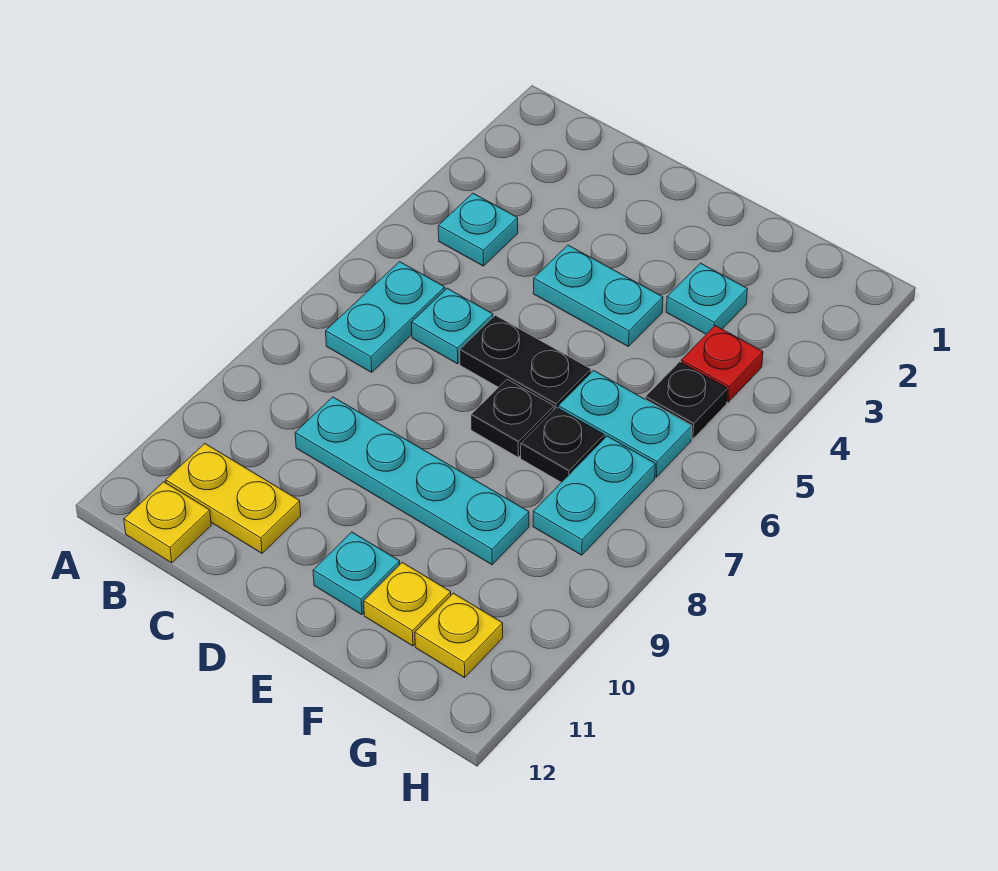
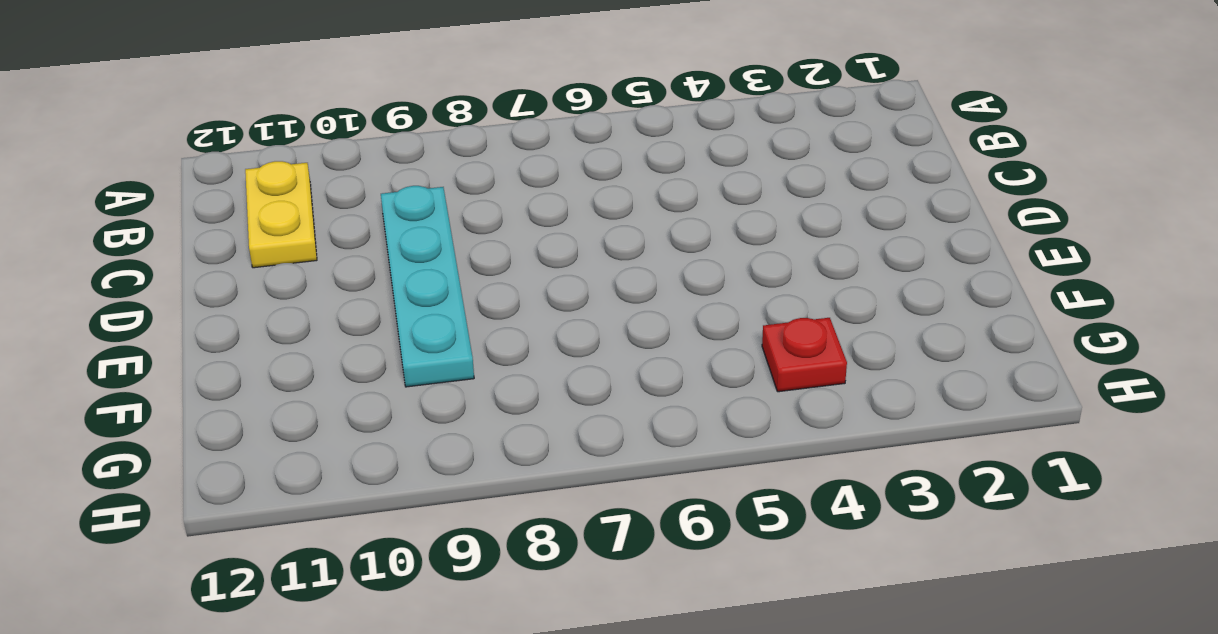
none -> cyan 1x1 plate [438,193,518,266]
none -> cyan 1x2 plate [326,262,445,372]
none -> yellow 1x1 plate [124,482,211,563]

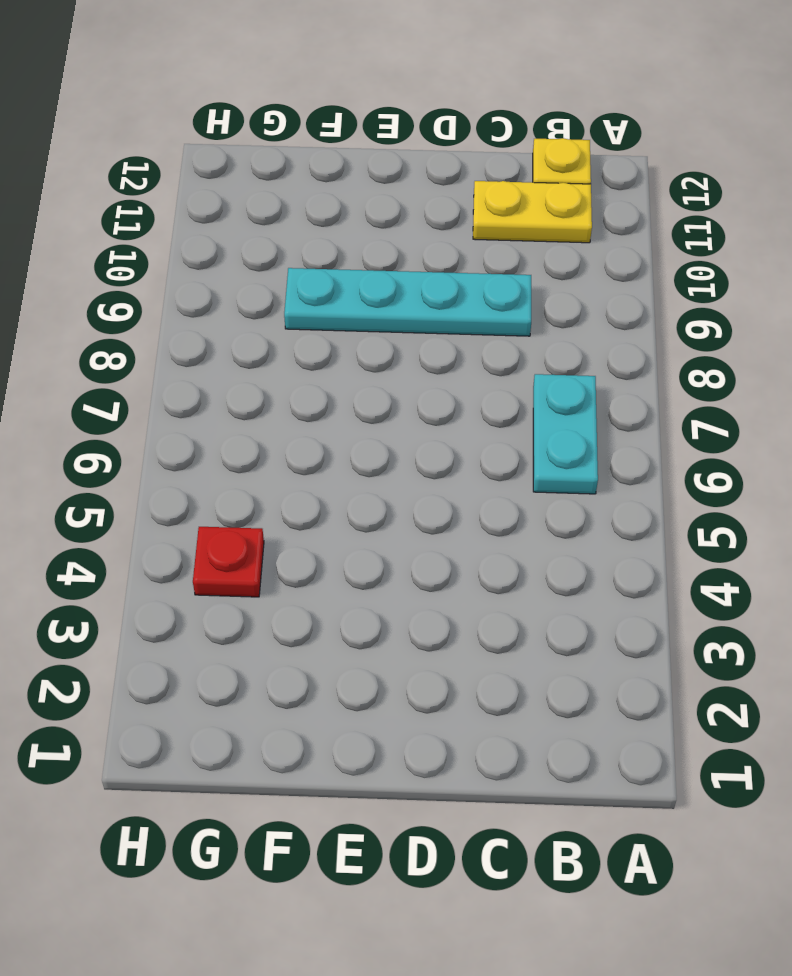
none -> cyan 1x1 plate [438,193,518,266]
none -> cyan 1x1 plate [411,288,493,364]
none -> cyan 1x2 plate [533,245,663,346]

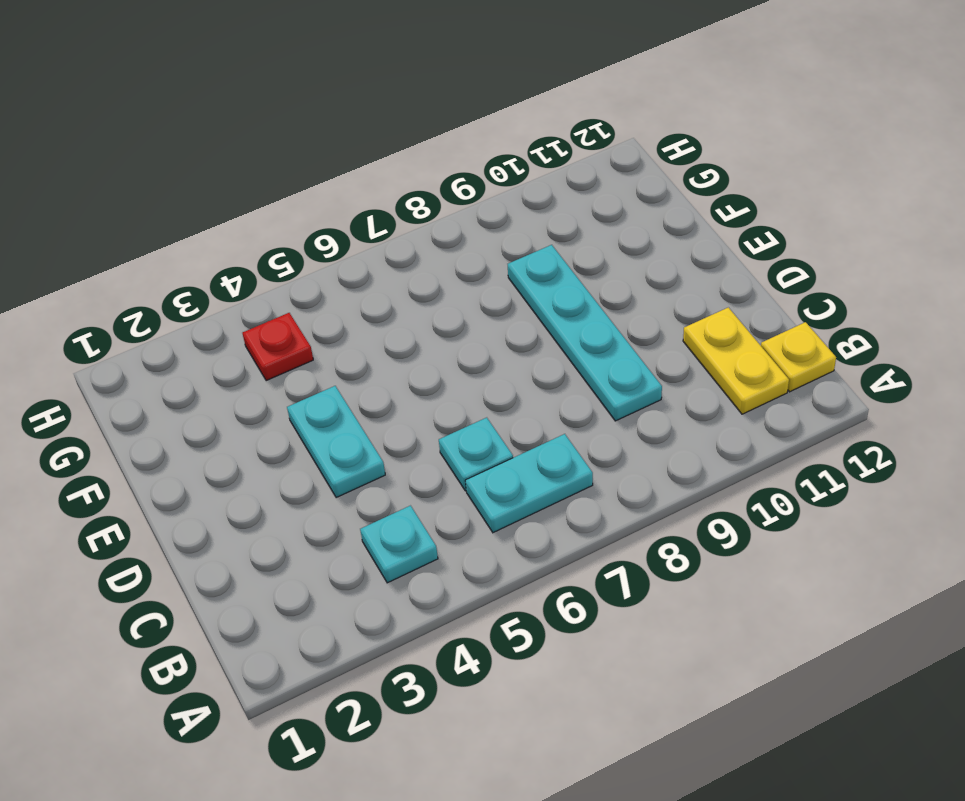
none -> black 1x2 plate [460,315,591,409]
none -> black 1x1 plate [471,379,554,457]
none -> cyan 1x1 plate [313,532,400,615]

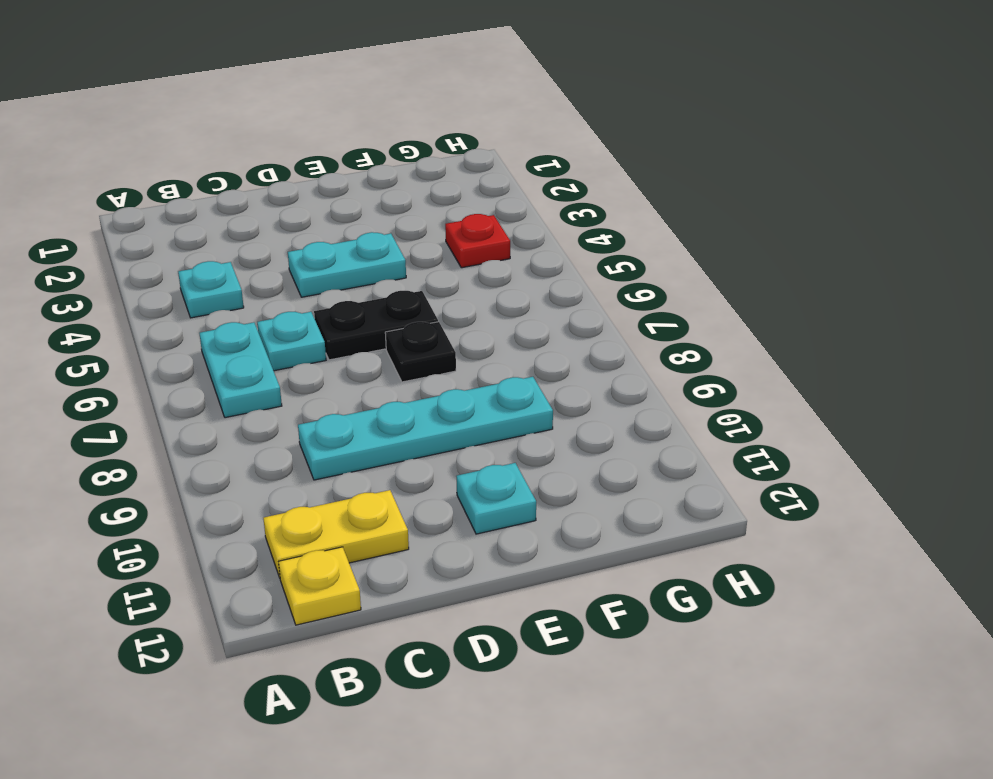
none -> cyan 1x1 plate [666,263,747,334]
none -> cyan 1x2 plate [558,370,692,477]
none -> black 1x1 plate [521,407,604,482]

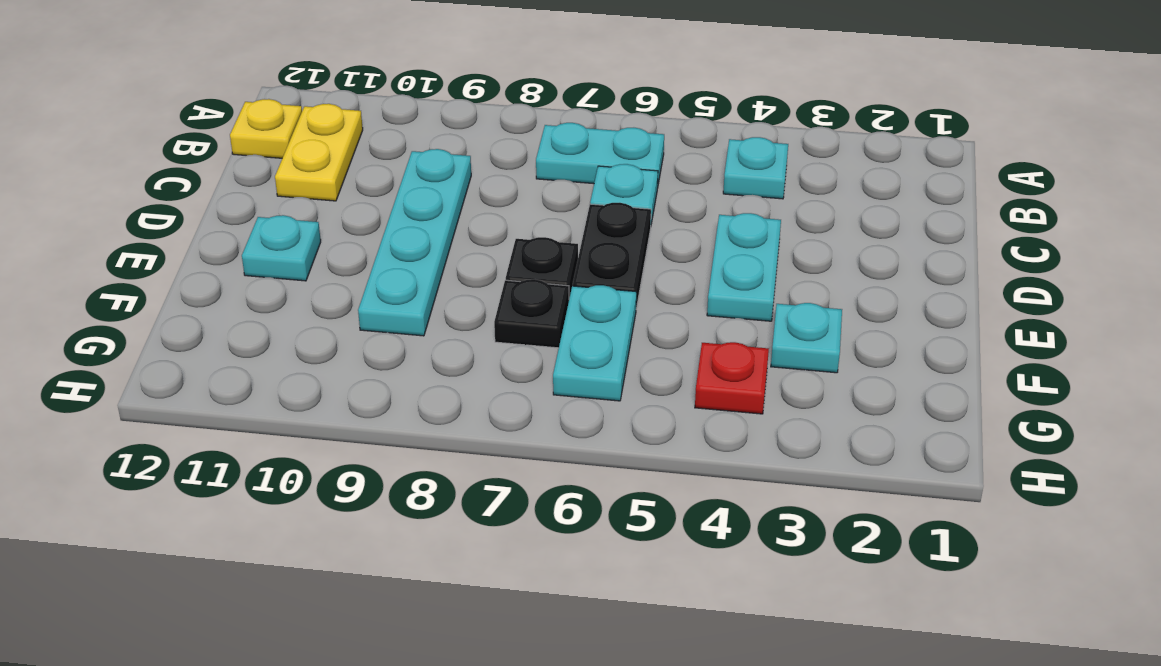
none -> yellow 1x1 plate [364,562,451,646]
none -> black 1x1 plate [645,362,728,439]
none -> cyan 1x2 plate [533,436,655,555]

